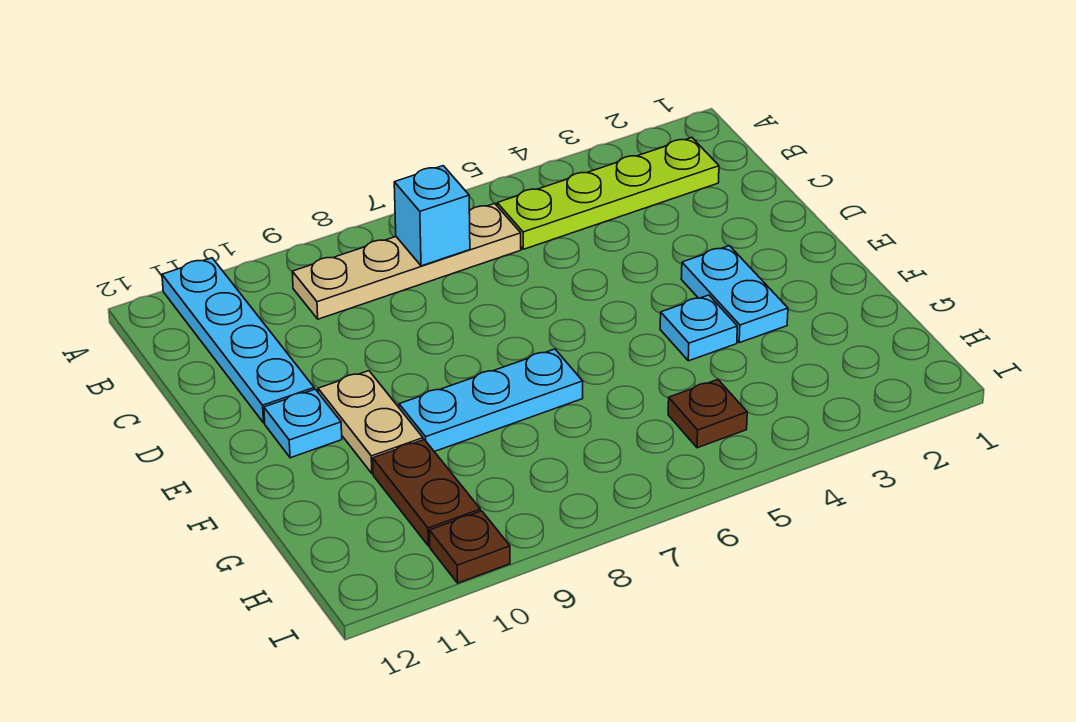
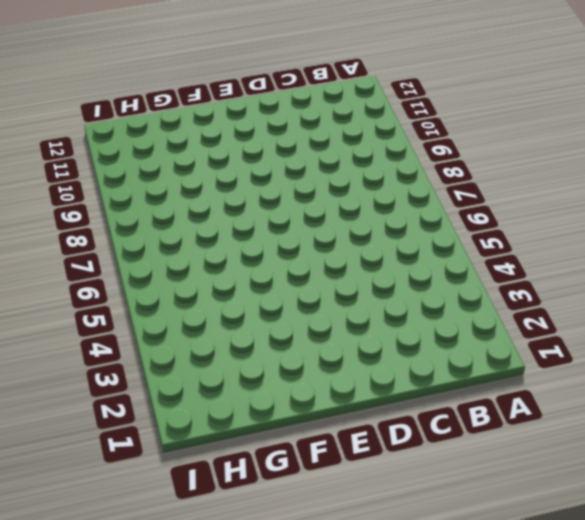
none -> cyan 1x4 plate [162,258,314,423]
none -> lime 1x4 plate [497,138,719,249]
none -> tan 1x4 plate [292,204,521,319]

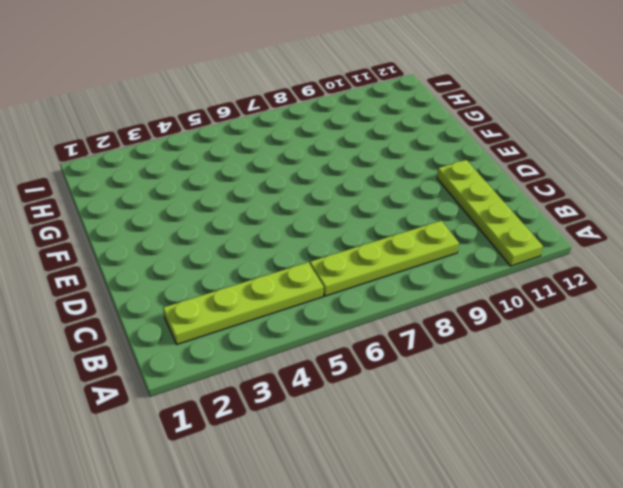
lime 1x4 plate [437,160,543,266] -> cyan 1x4 plate [162,258,314,423]
lime 1x4 plate [310,221,459,296] -> tan 1x4 plate [292,204,521,319]
none -> cyan 1x2 plate [681,246,788,343]
none -> tan 1x2 plate [318,371,423,474]
none -> cyan 1x1 plate [264,389,342,458]

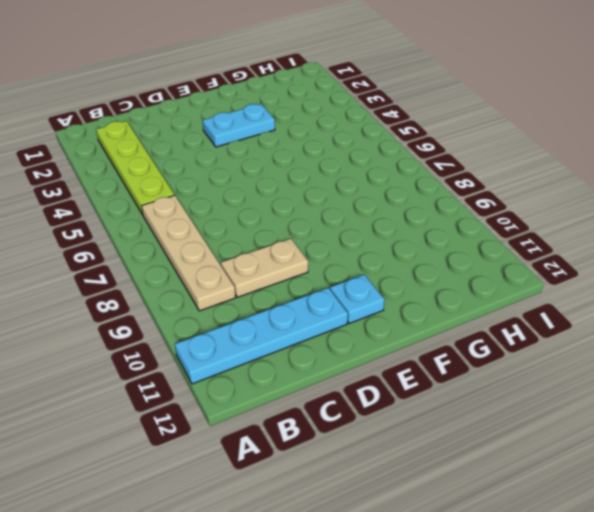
tan 1x2 plate [221,239,308,297] -> tan 1x2 plate moved to [318,371,423,474]
none -> cyan 1x1 plate [660,295,737,361]
none -> cyan 1x3 plate [399,349,583,452]
none -> brown 1x2 plate [373,440,481,546]

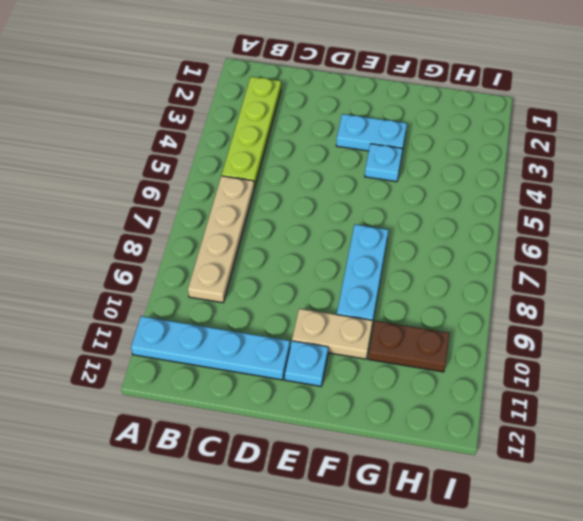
none -> brown 1x1 plate [668,380,747,448]
none -> brown 1x1 plate [429,511,510,583]
none -> cyan 1x1 brick [394,166,470,266]

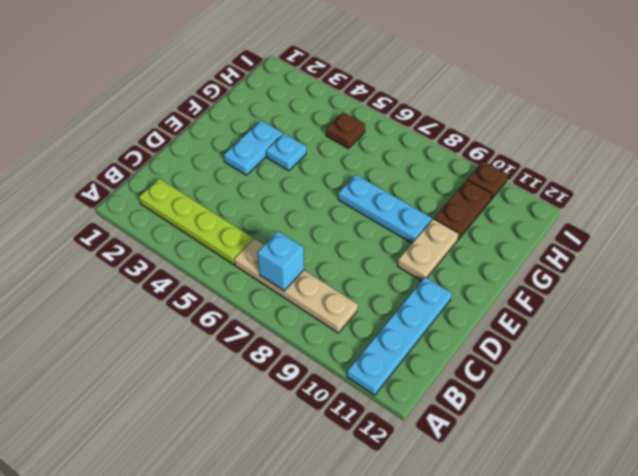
none -> cyan 1x1 plate [264,389,342,458]

